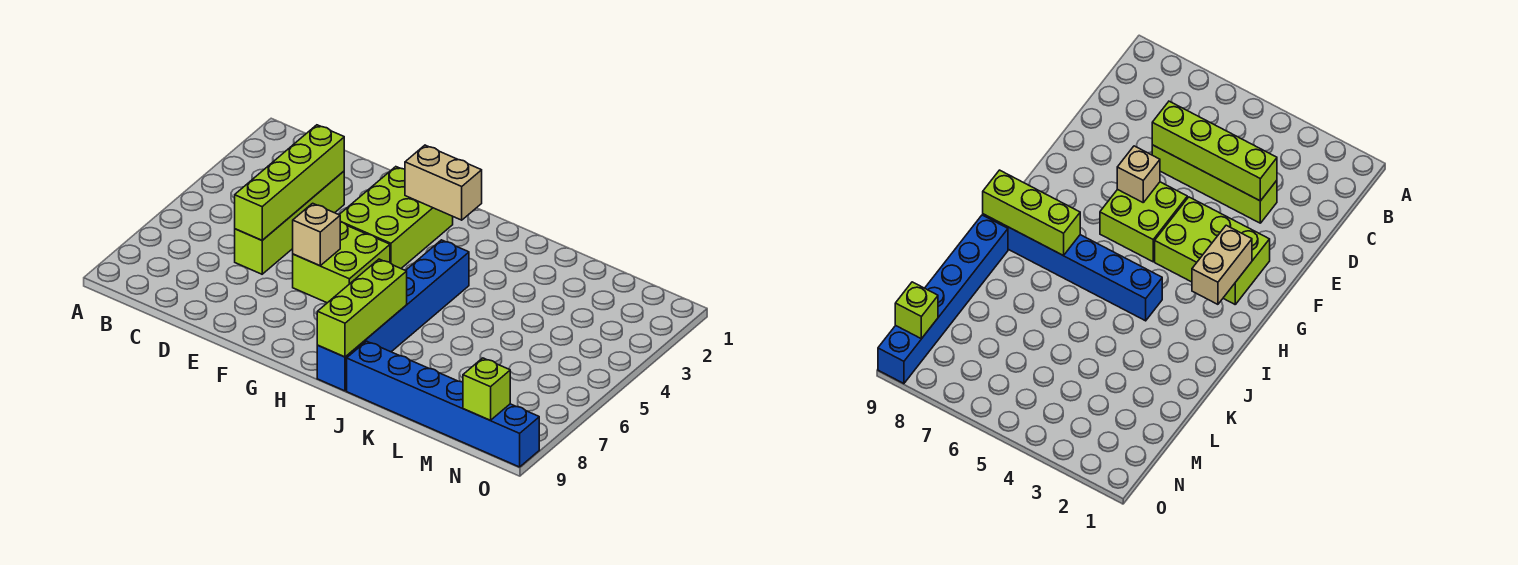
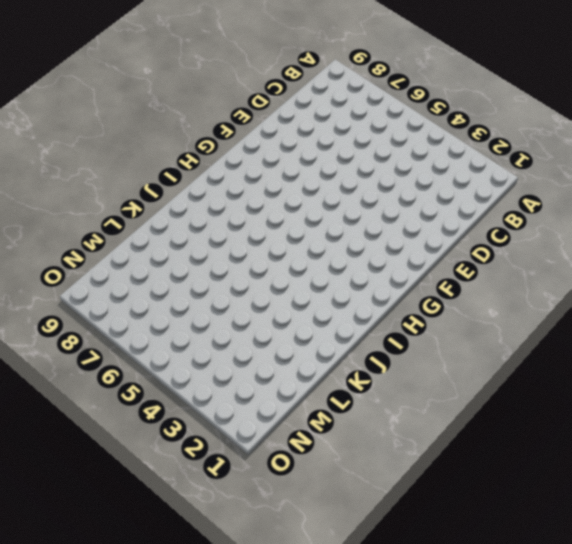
none -> lime 1x4 brick [235,171,344,274]
none -> lime 2x3 brick [339,167,453,268]

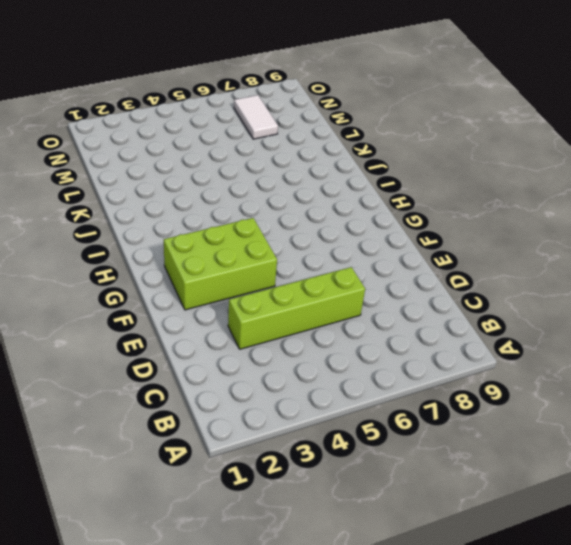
white 1x2 tile [234,95,278,139] -> none
none -> lime 2x2 brick [293,222,390,303]
none -> blue 1x6 brick [317,240,469,391]

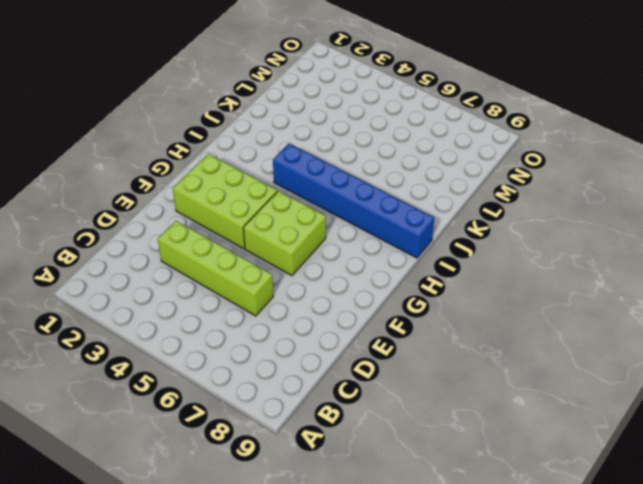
none -> blue 1x6 brick [347,341,539,467]
none -> lime 1x4 brick [235,125,344,240]

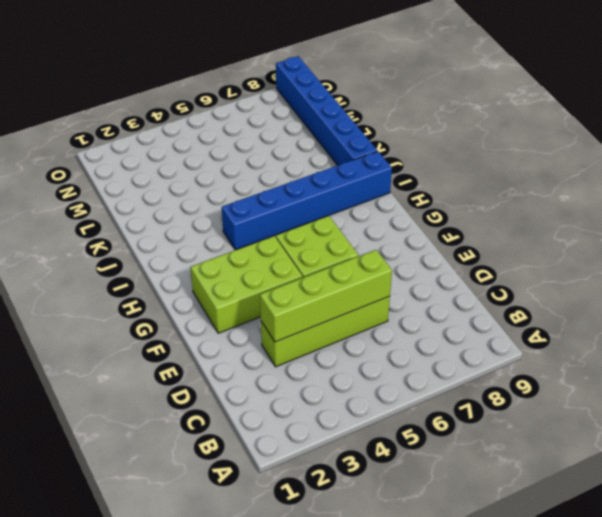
none -> tan 1x1 brick [293,203,340,266]
none -> tan 1x2 brick [405,145,482,220]

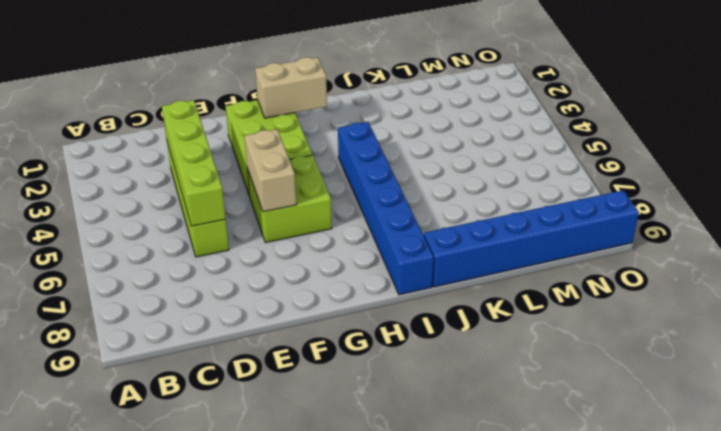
tan 1x2 brick [245,129,296,212] -> tan 1x1 brick [293,203,340,266]
none -> lime 1x3 brick [317,259,407,357]
none -> lime 1x1 brick [463,358,510,420]

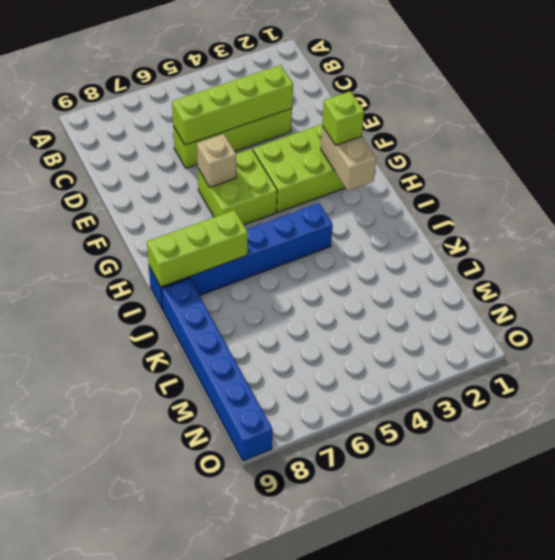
lime 1x1 brick [322,91,364,145] -> lime 1x1 brick moved to [463,358,510,420]

